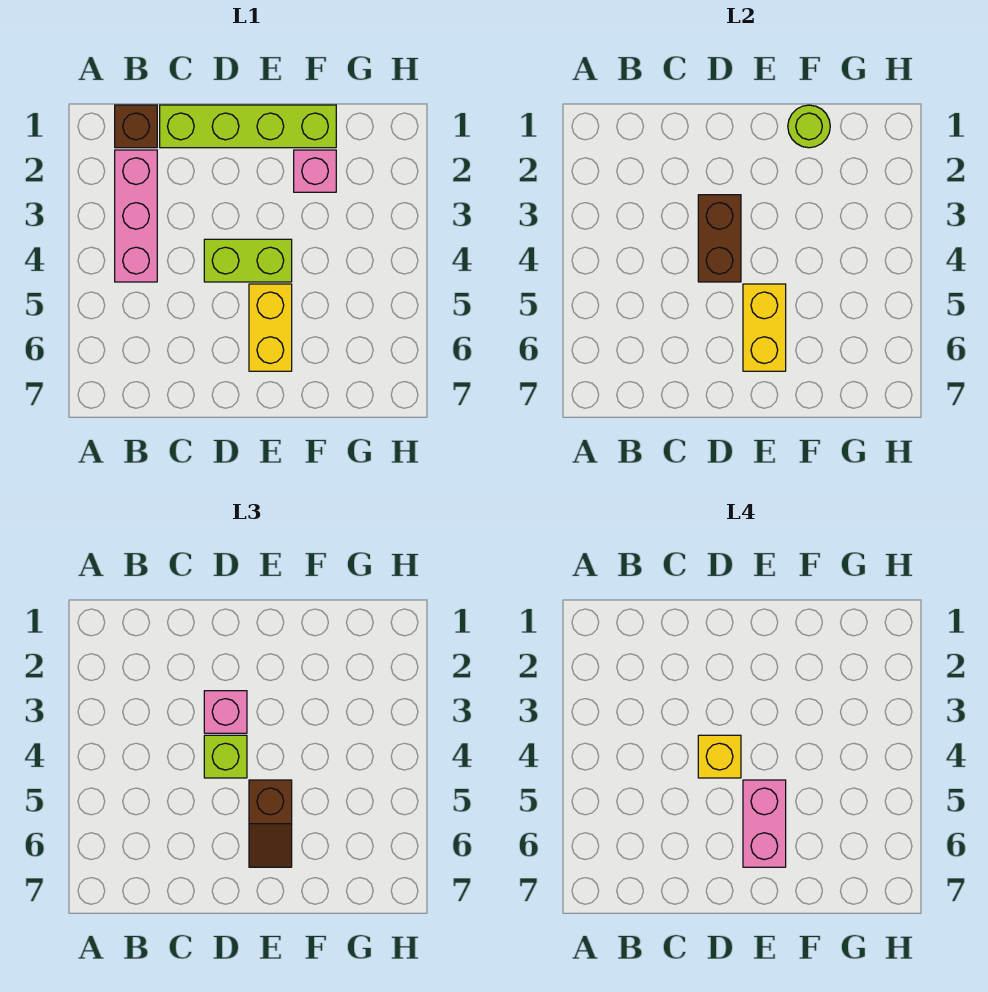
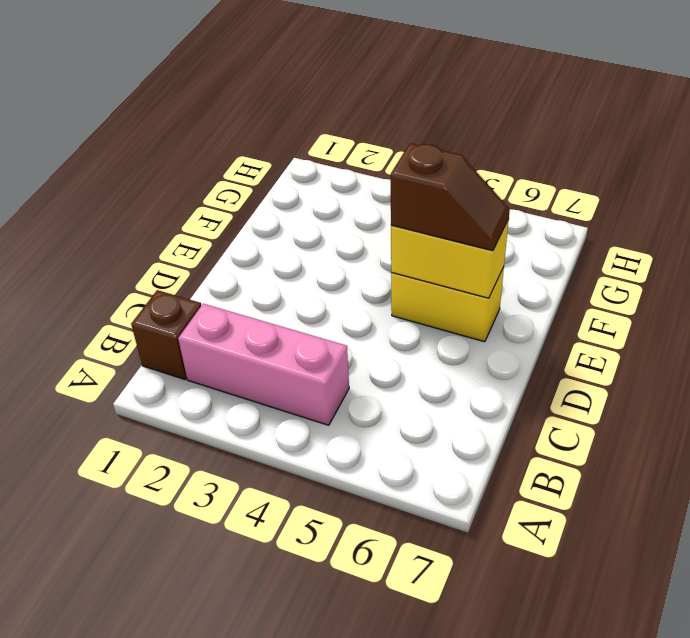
none -> lime 1x4 brick [160,105,336,148]
none -> lime 1x2 brick [204,239,292,282]
none -> pink 1x1 brick [294,150,336,192]

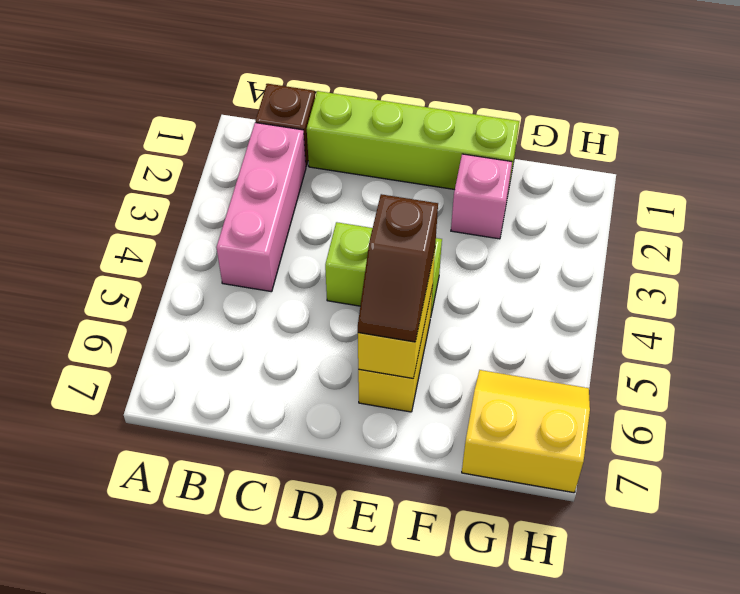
yellow 2x2 slope [462,370,590,493] -> none
none -> brown 1x2 brick [698,195,741,282]
none -> lime 1x1 round brick [788,105,830,148]
none -> pink 1x1 brick [204,691,247,733]

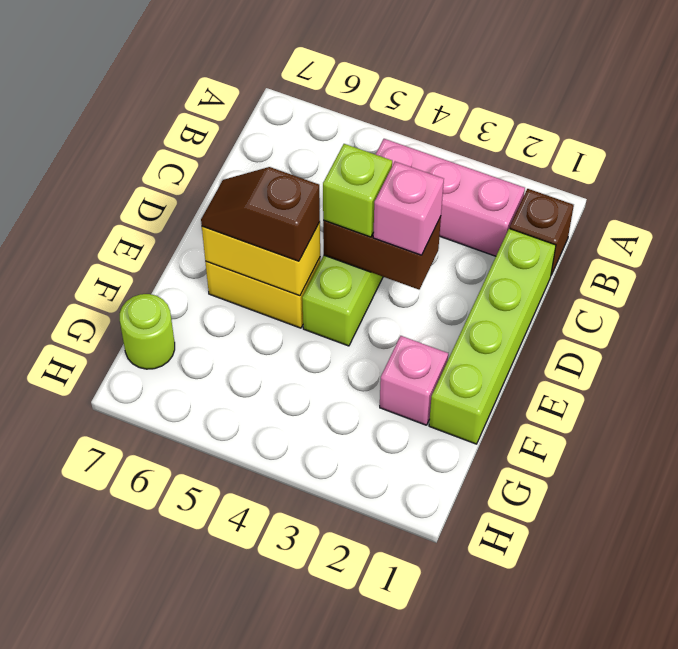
lime 1x1 round brick [120,294,175,369] -> lime 1x1 round brick moved to [788,105,830,148]
none -> yellow 1x1 brick [698,735,741,778]
none -> pink 1x2 brick [743,780,786,867]

